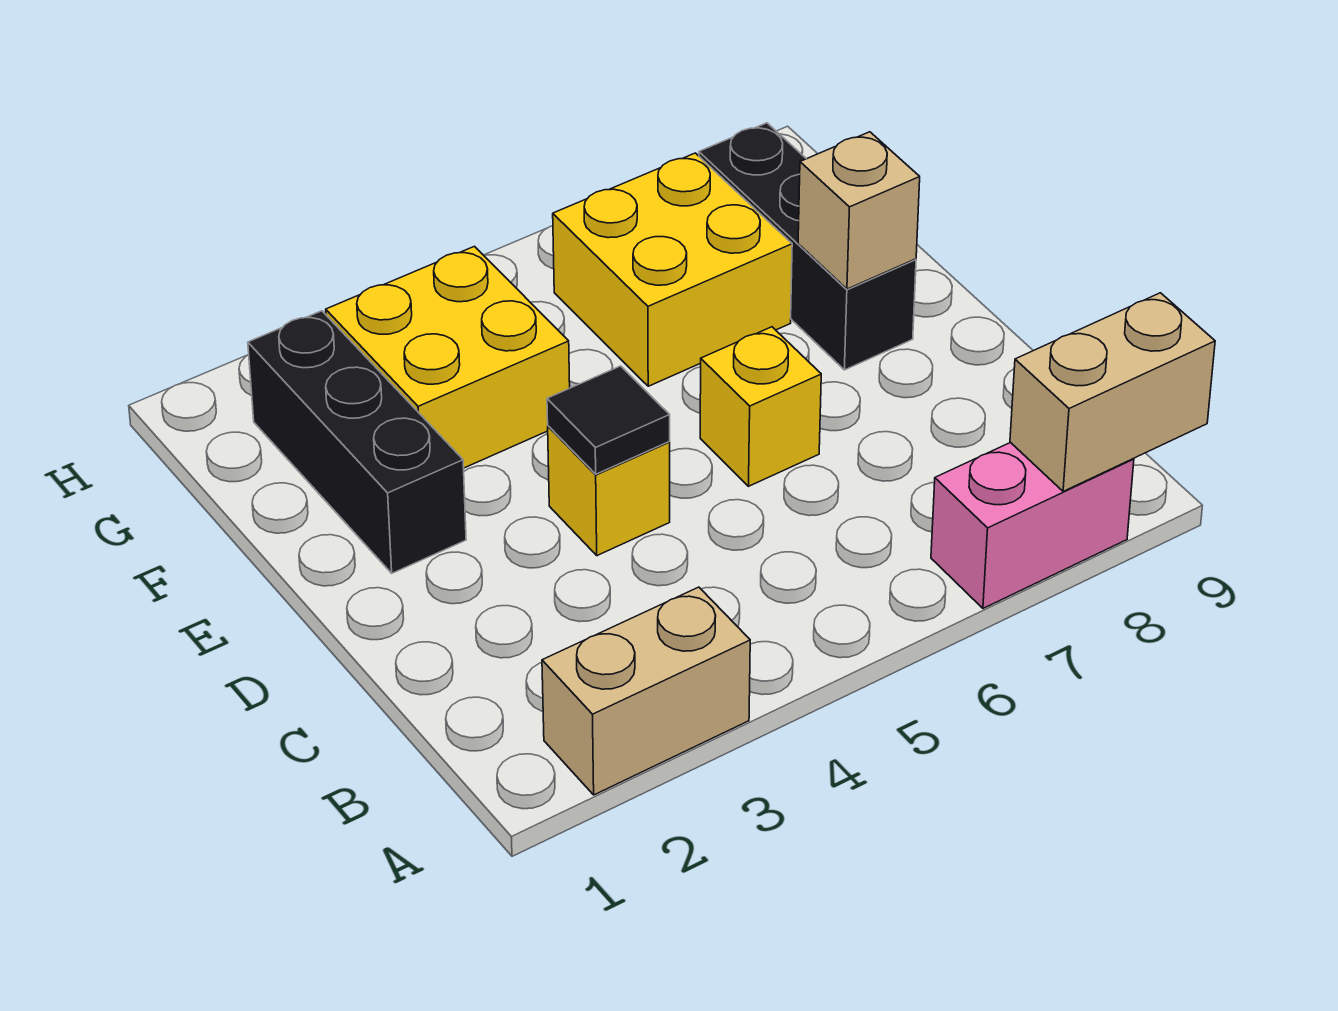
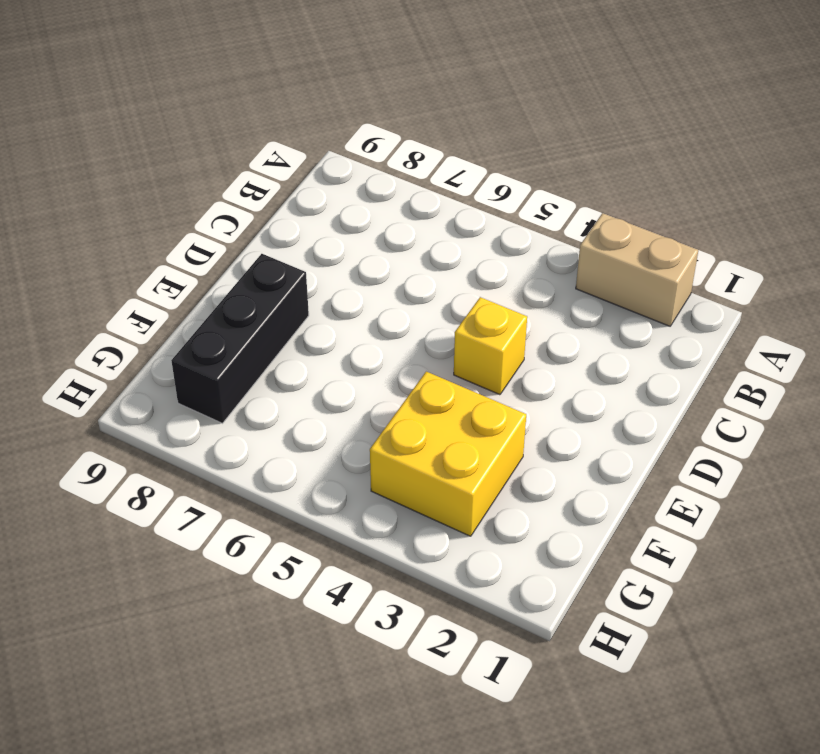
none -> pink 1x2 brick [931,442,1134,608]
none -> yellow 1x1 brick [700,327,821,486]

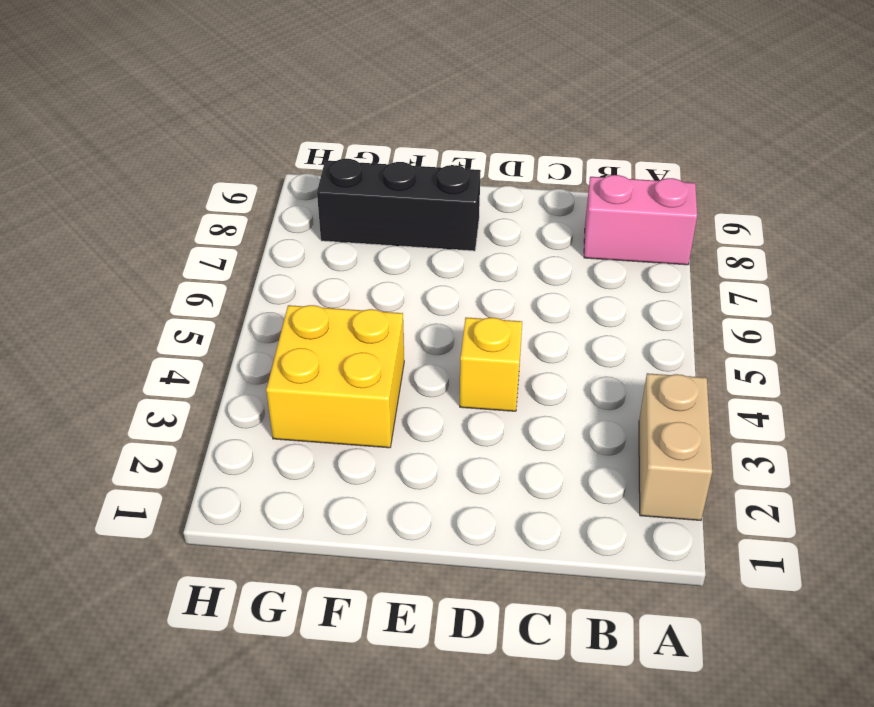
pink 1x2 brick [584,175,697,265] -> pink 1x2 brick turned to [931,442,1134,608]
none -> yellow 1x1 brick [700,327,821,486]
none -> black 1x3 brick [248,311,466,573]

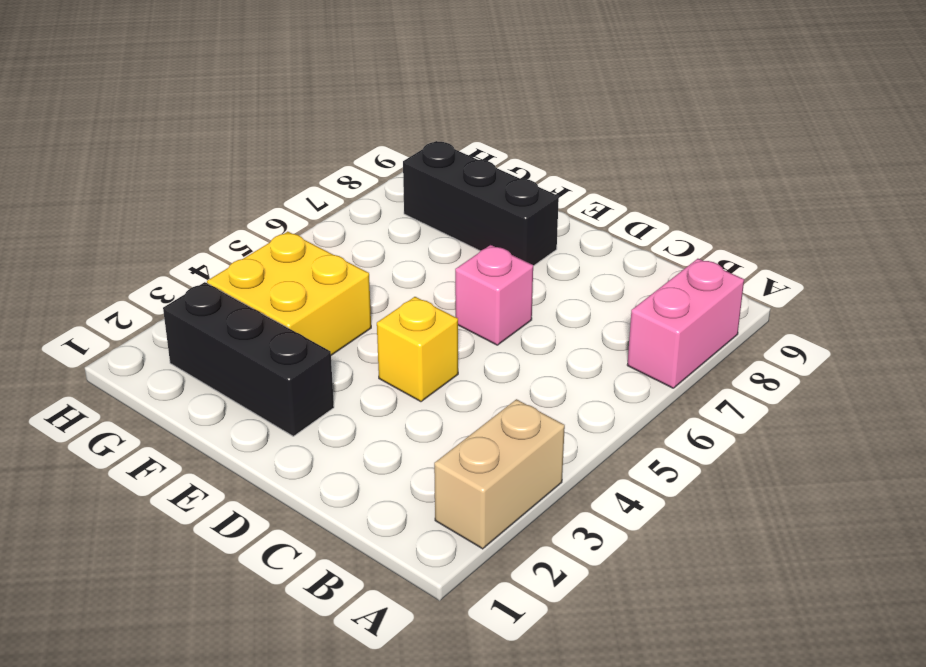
pink 1x1 brick [455,245,533,345] -> yellow 1x1 brick [700,327,821,486]
none -> yellow 2x2 brick [553,153,792,386]
none -> tan 1x2 brick [1010,293,1215,491]

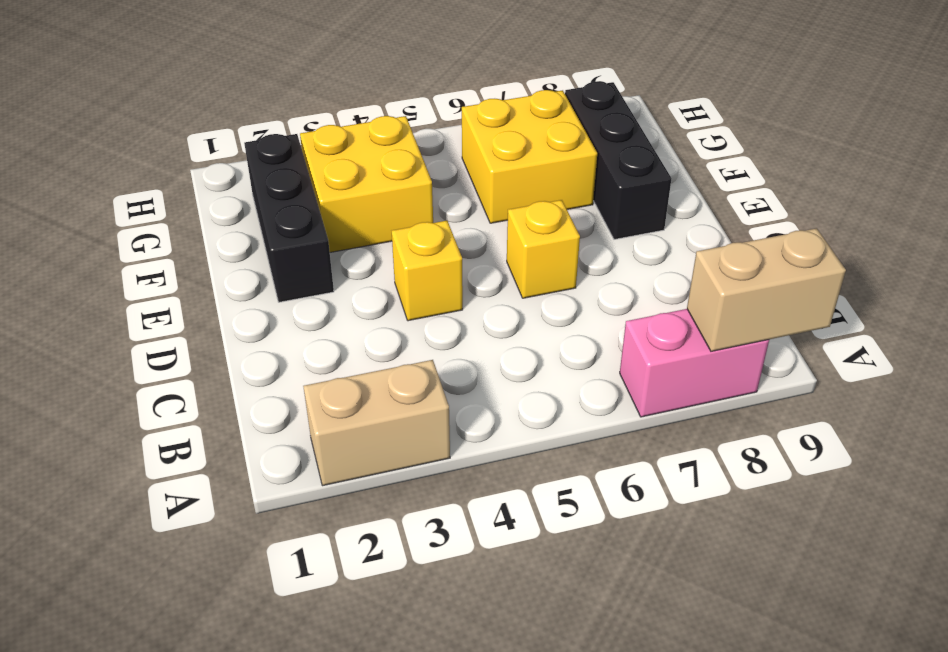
none -> black 1x1 tile [547,366,670,474]
none -> tan 1x1 brick [798,132,920,289]

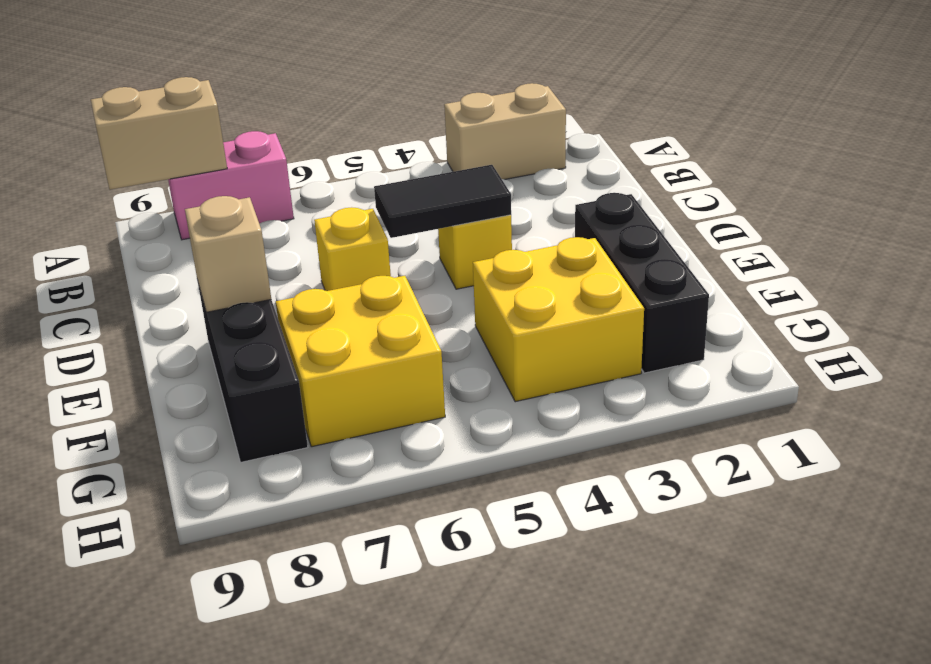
black 1x2 tile [374,165,511,238] -> black 1x1 tile [547,366,670,474]

